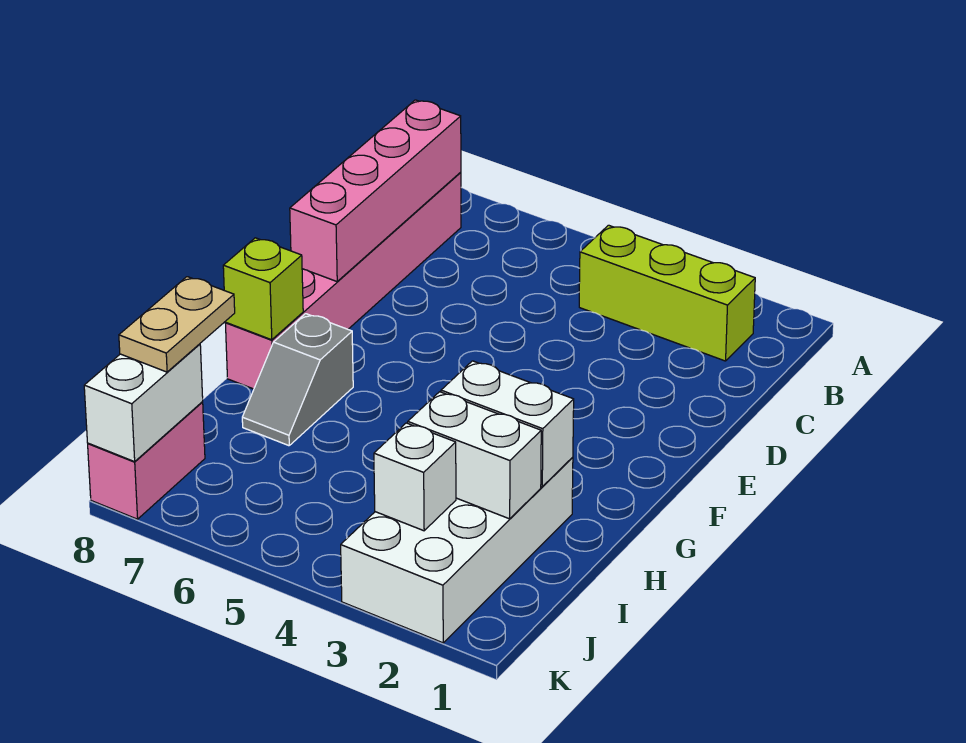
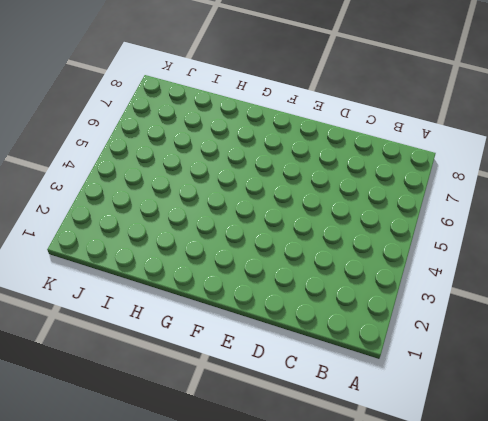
none -> lime 1x3 brick [579,225,755,361]
none -> pink 1x6 brick [225,172,461,389]
none -> grey 1x2 slope [242,314,353,446]

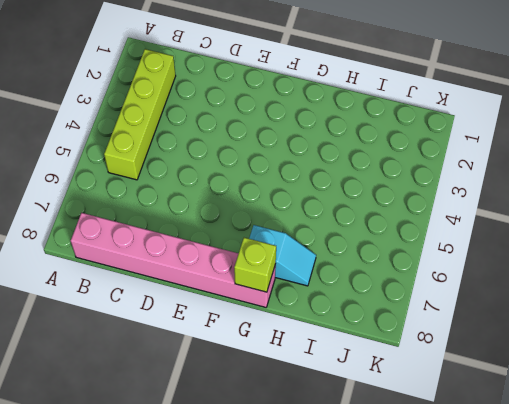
lime 1x4 brick [104,49,176,180] -> lime 1x3 brick [579,225,755,361]
cyan 1x2 slope [249,225,316,286] -> grey 1x2 slope [242,314,353,446]
none -> white 2x4 brick [341,457,573,643]
none -> pink 1x2 brick [88,402,205,519]
none -> pink 1x4 brick [290,100,461,281]

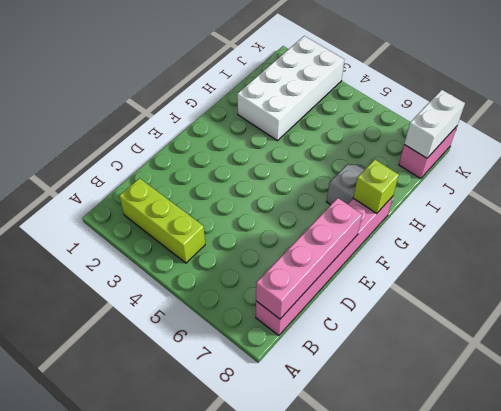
none -> white 1x2 brick [441,361,574,487]
none -> white 1x2 brick [408,392,541,519]
none -> white 1x1 brick [374,423,456,531]

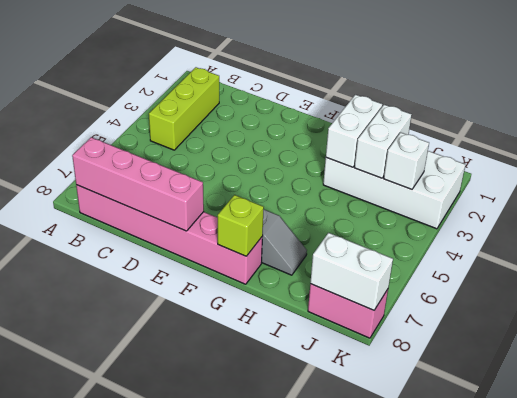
none -> tan 1x2 plate [119,277,235,372]

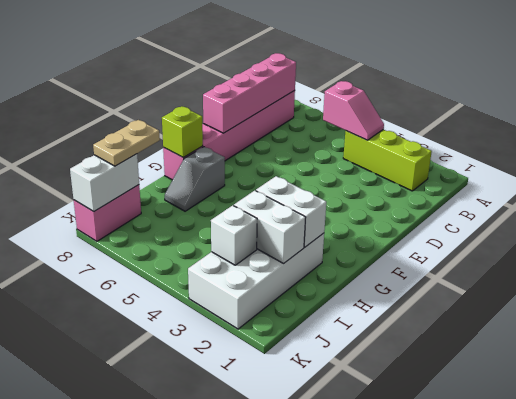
pink 1x2 slope [323,81,384,140] -> none

